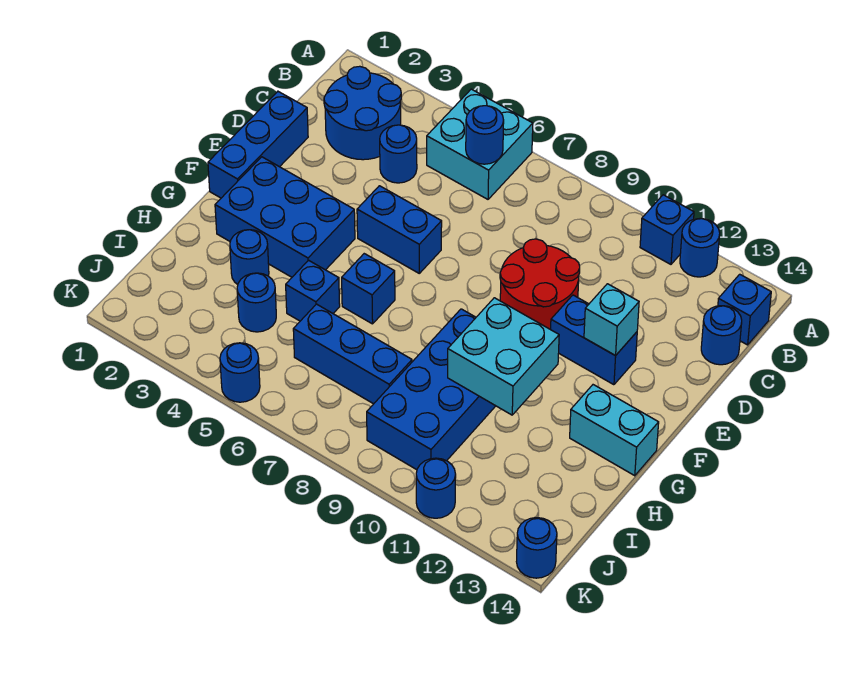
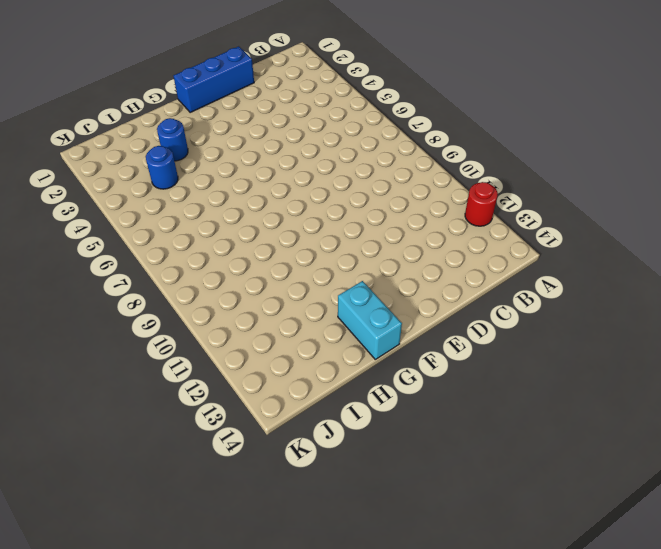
red 1x1 round brick [465,182,498,226] -> blue 1x1 round brick [680,219,720,277]
none -> cyan 2x2 brick [427,89,533,199]
none -> blue 1x1 brick [640,195,694,264]
none -> blue 2x2 round brick [324,66,401,160]

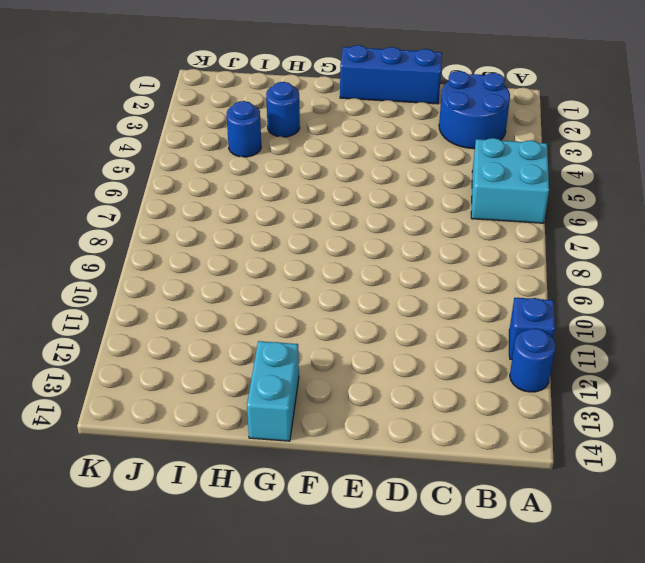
none -> blue 1x1 brick [718,274,771,345]
none -> blue 1x1 round brick [380,125,417,183]
none -> blue 1x1 round brick [701,306,742,365]

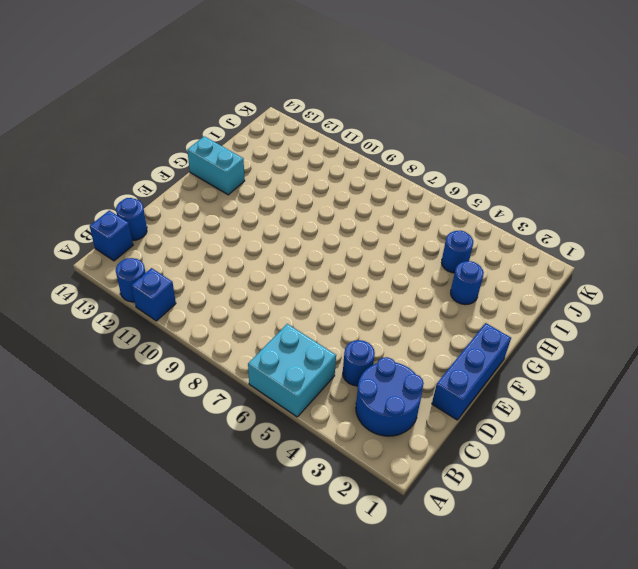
none -> red 2x2 round brick [500,239,580,330]
none -> blue 1x2 brick [357,186,442,273]
none -> blue 1x2 brick [551,295,637,385]

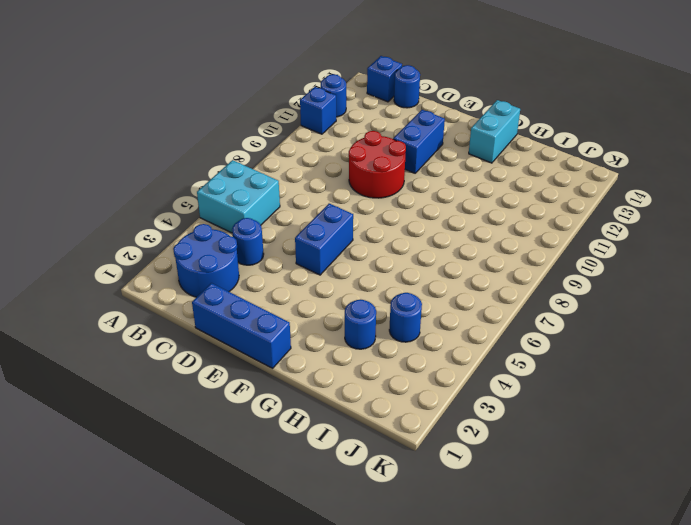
none -> blue 2x3 brick [215,157,355,277]
none -> blue 1x1 brick [342,254,395,324]
none -> blue 2x4 brick [367,309,495,470]

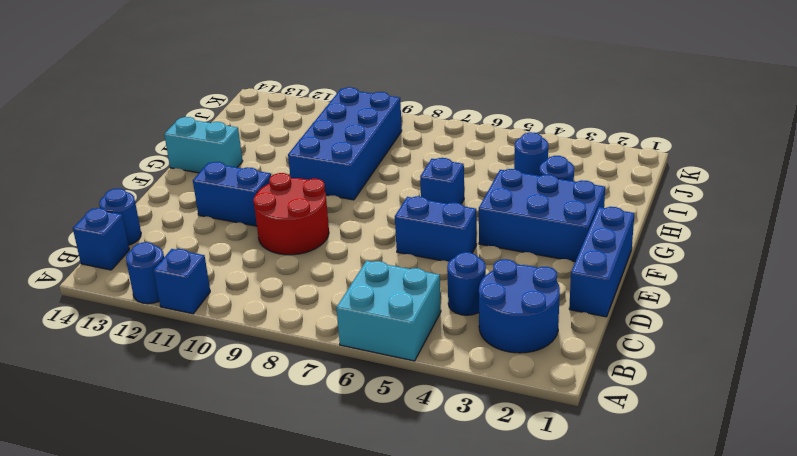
none -> blue 1x1 brick [286,260,340,321]
none -> blue 1x3 brick [293,304,412,404]
none -> blue 1x1 round brick [220,343,260,402]

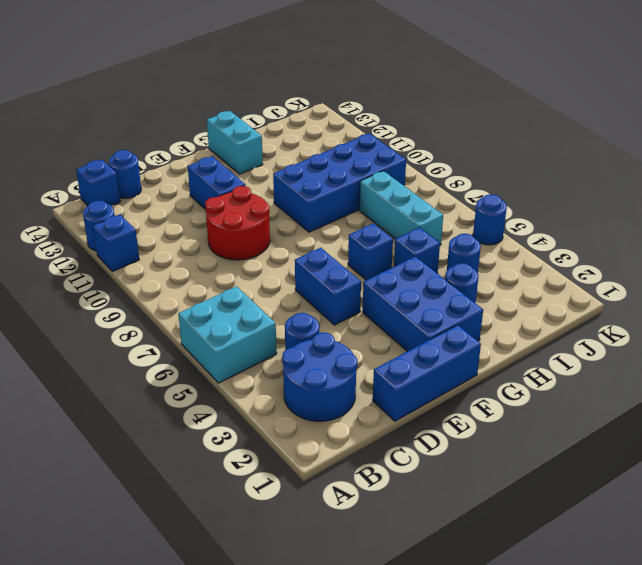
cyan 1x3 brick [359,171,443,245] -> blue 1x3 brick [293,304,412,404]
none -> blue 1x1 round brick [416,458,456,518]
none -> blue 1x1 round brick [516,518,557,578]
none -> blue 1x1 round brick [466,106,504,164]

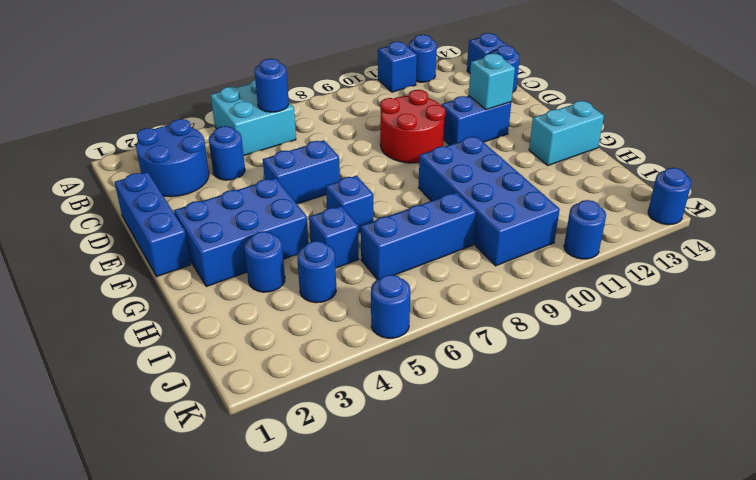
none -> cyan 2x2 brick [448,298,559,415]

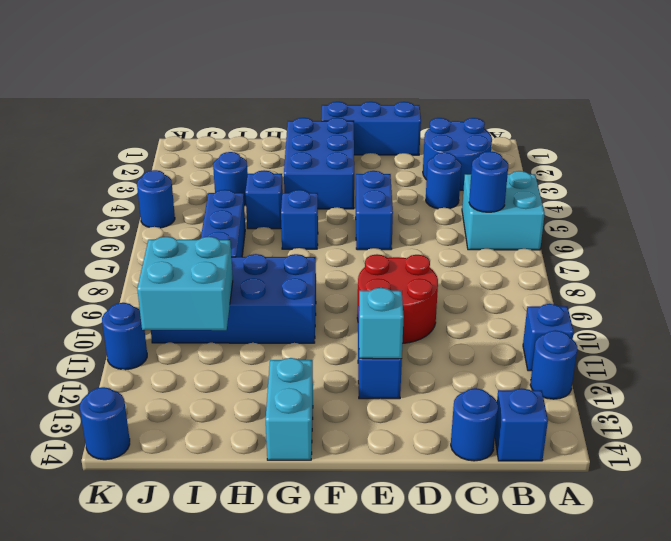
cyan 2x2 brick [137,237,233,330] -> cyan 2x2 brick moved to [448,298,559,415]
none -> blue 1x1 round brick [230,230,269,284]

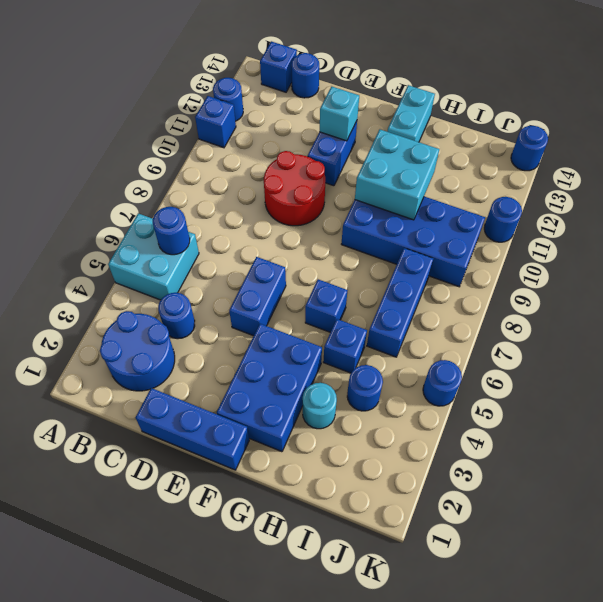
cyan 1x1 round brick [303,383,337,429] -> blue 1x1 round brick [230,230,269,284]

